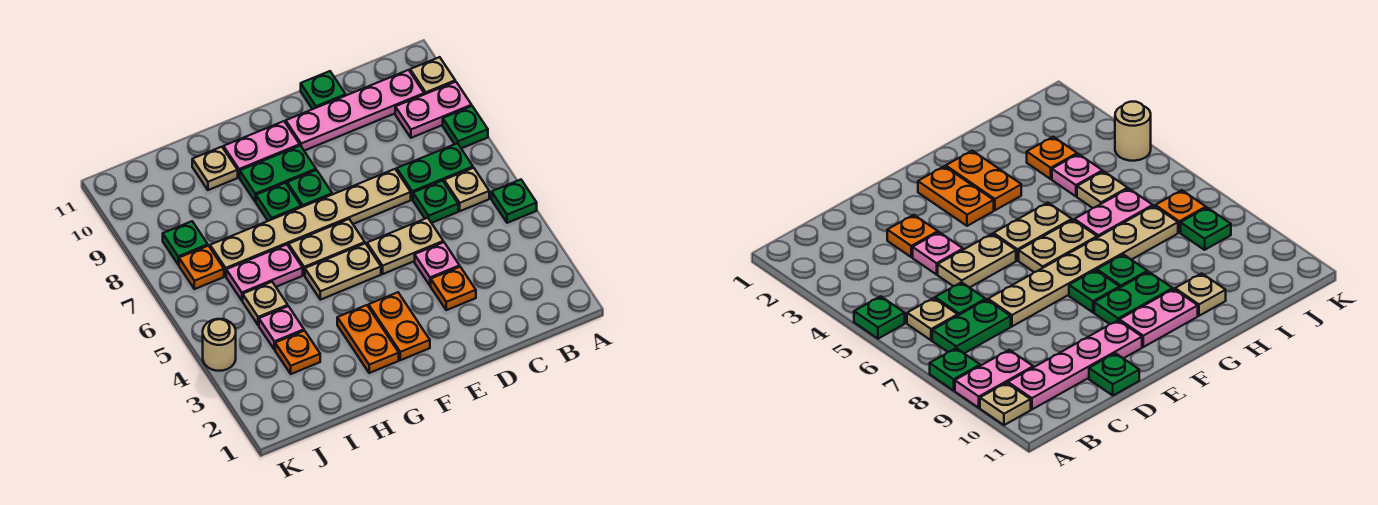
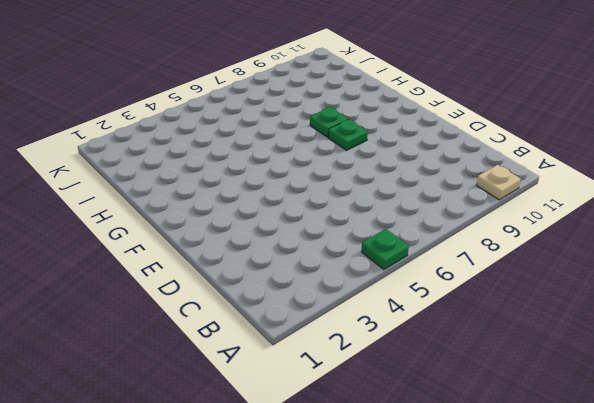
none -> green 1x1 plate [443,106,488,148]
none -> pink 1x2 plate [395,82,472,138]
none -> tan 1x1 plate [444,168,489,211]

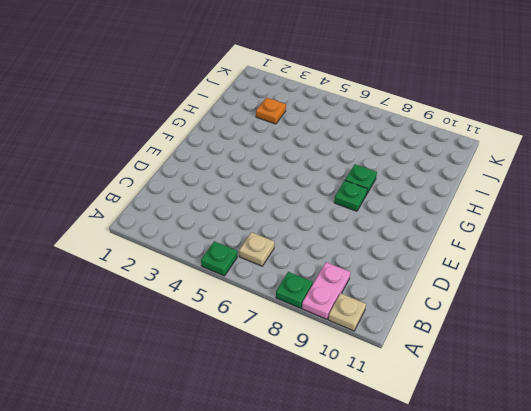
none -> green 1x2 plate [397,143,473,200]
none -> pink 1x4 plate [286,70,424,151]
none -> green 1x1 plate [413,181,458,223]

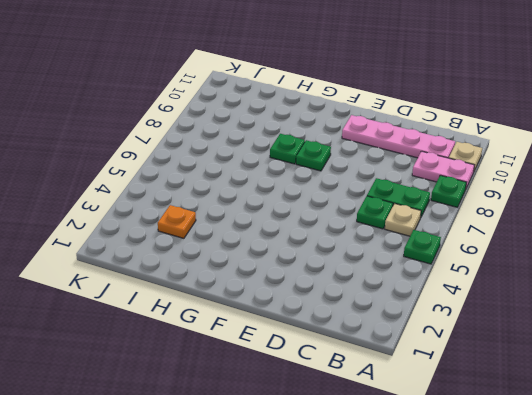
none -> orange 1x1 plate [431,267,476,310]
none -> pink 1x1 plate [415,242,460,286]
none -> tan 1x2 plate [367,218,443,274]

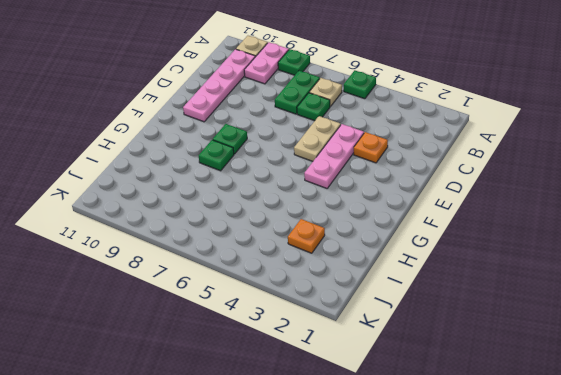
pink 1x3 plate [304,124,364,188] -> pink 1x1 plate [415,242,460,286]
none -> tan 1x6 plate [210,169,411,276]
none -> green 1x1 plate [301,71,346,109]
none -> orange 1x2 plate [369,292,430,360]

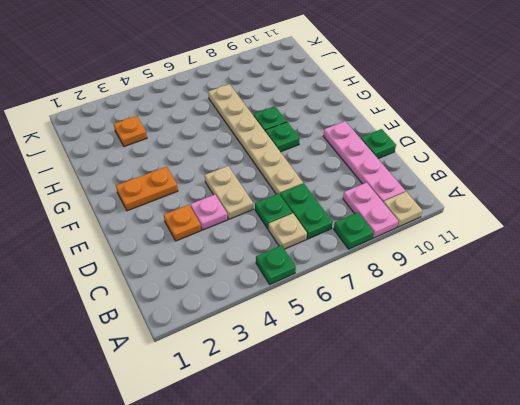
none -> tan 1x2 plate [305,243,381,300]
none -> tan 1x2 plate [289,219,365,275]
none -> green 1x2 plate [240,146,316,202]

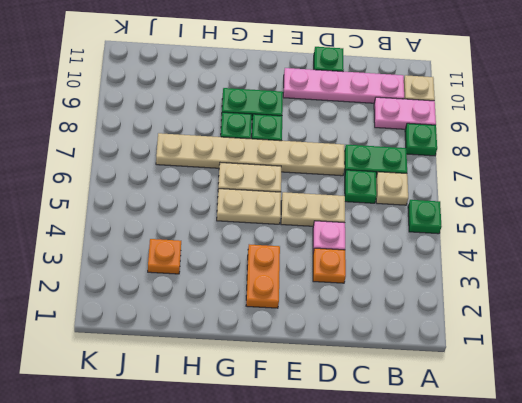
none -> pink 1x2 plate [223,121,300,177]
none -> orange 1x2 plate [337,305,399,373]
none -> pink 1x2 plate [226,245,303,301]

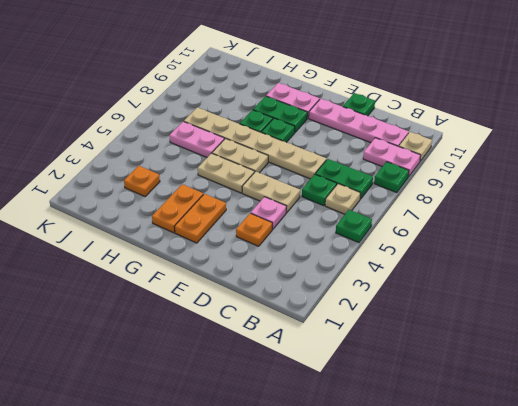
none -> tan 1x1 plate [192,147,238,190]
none -> pink 1x1 plate [259,306,304,350]
none -> tan 1x1 plate [243,282,288,325]

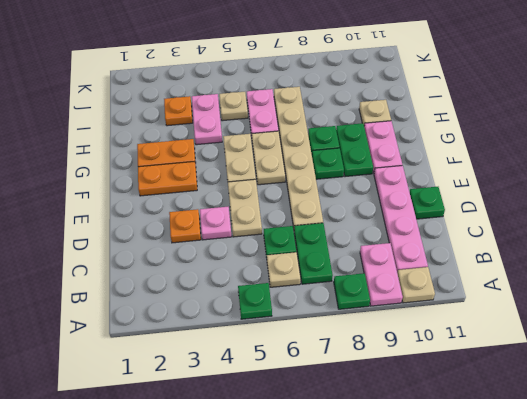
pink 1x2 plate [192,94,222,145] -> pink 1x1 plate [259,306,304,350]
none -> orange 1x1 plate [179,246,224,289]
none -> green 1x1 plate [163,221,208,265]
none -> tan 1x1 round brick [203,319,236,371]

